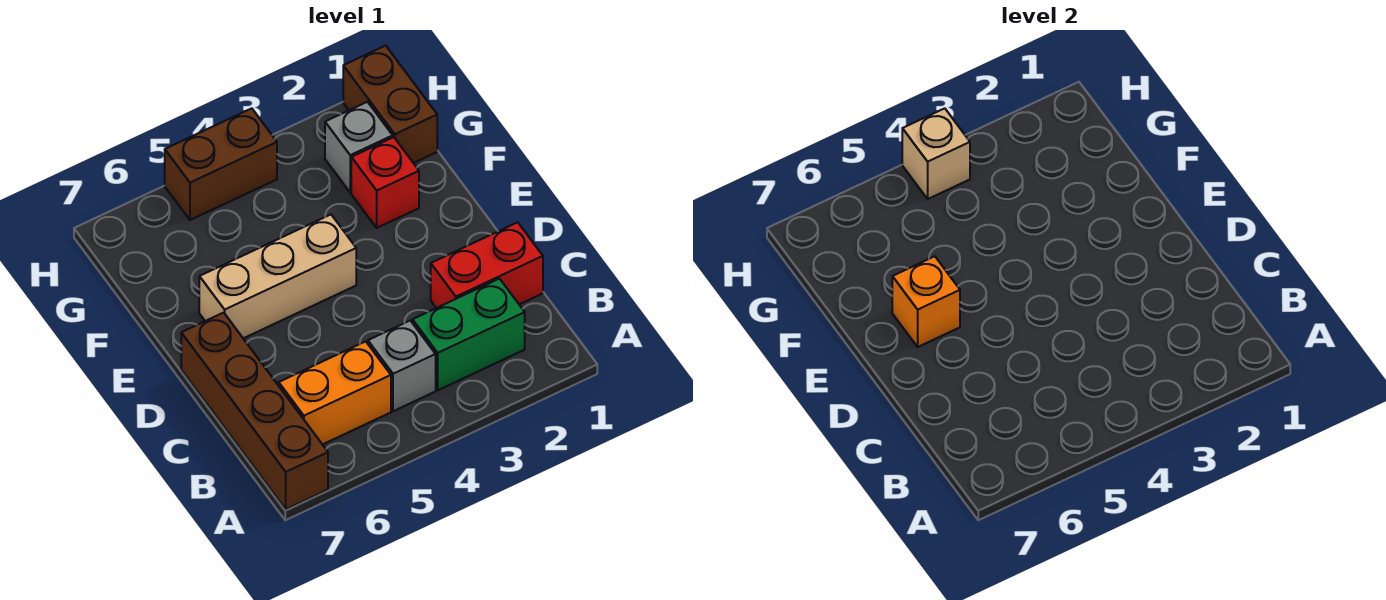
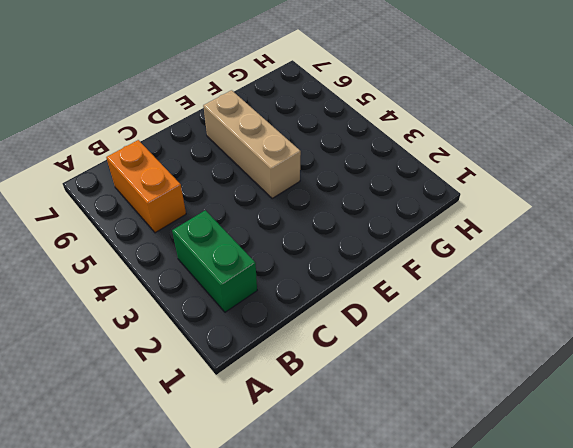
none -> brown 1x4 brick [181,313,328,509]
none -> grey 1x1 brick [368,321,436,411]
none -> red 1x2 brick [431,222,543,308]

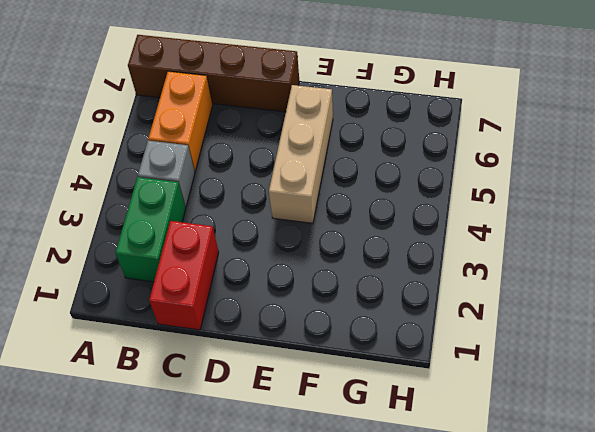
none -> red 1x1 brick [351,137,419,228]
none -> brown 1x2 brick [343,46,437,163]
none -> grey 1x1 brick [325,102,393,193]

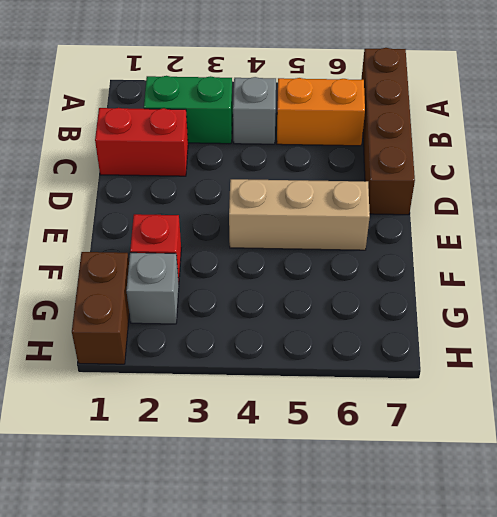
none -> brown 1x2 brick [165,108,277,220]
none -> orange 1x1 brick [892,256,960,347]
none -> tan 1x1 brick [902,108,970,199]

